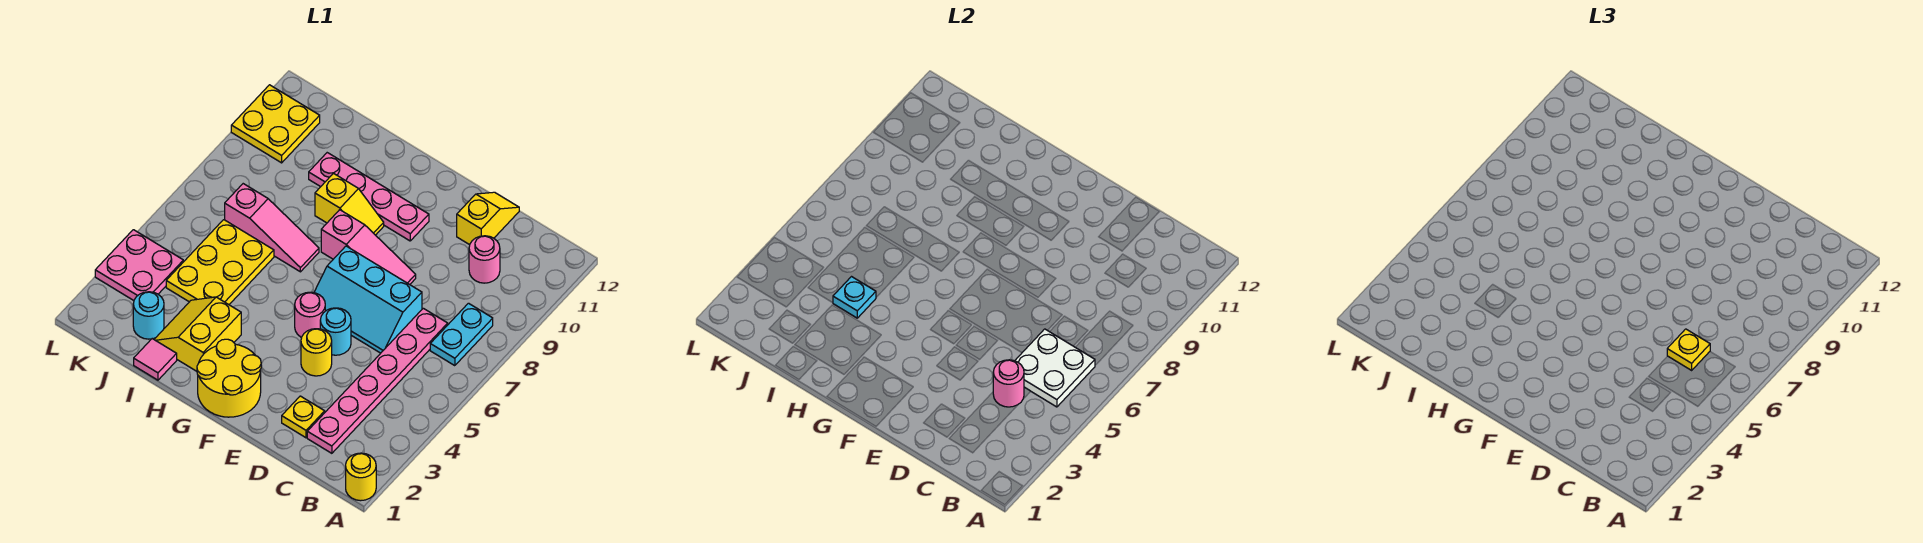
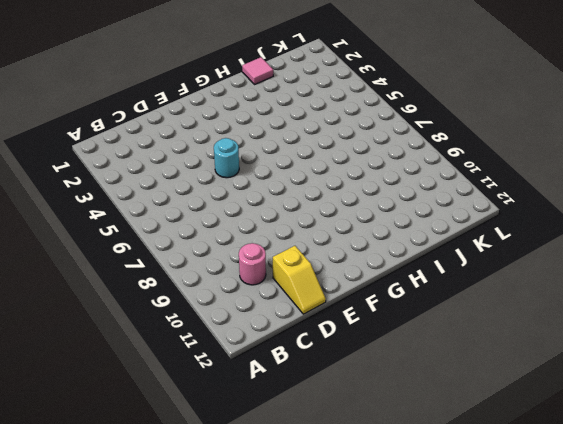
none -> yellow 1x1 round brick [346,453,376,501]
none -> cyan 1x2 plate [430,303,493,366]
none -> pink 1x6 plate [307,308,448,453]

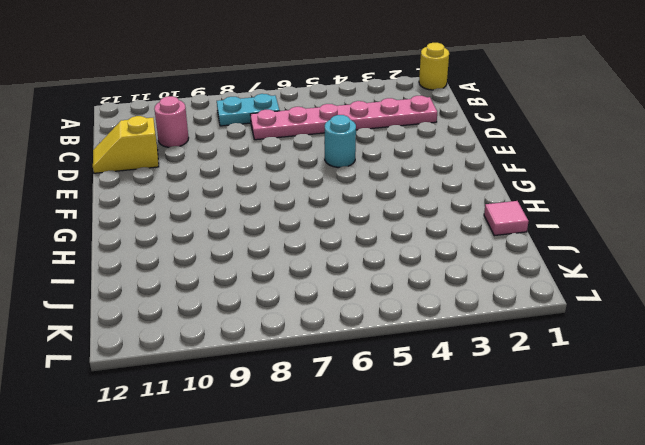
none -> yellow 1x1 plate [282,396,325,438]
none -> cyan 2x3 slope [314,246,422,353]
none -> yellow 1x1 round brick [301,329,332,376]

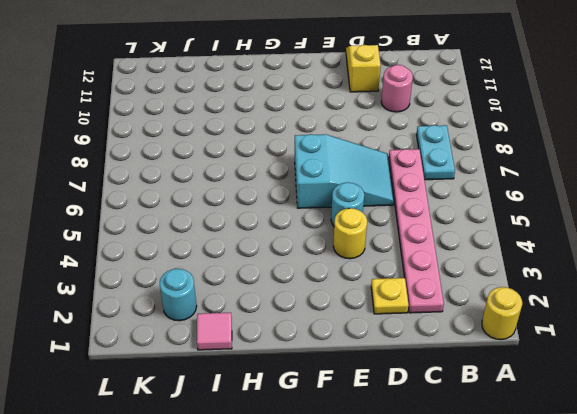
cyan 2x3 slope [295,134,394,208] -> cyan 2x3 slope turned to [314,246,422,353]
none -> pink 1x3 slope [321,210,416,285]
none -> yellow 2x2 round brick [197,339,261,417]
none -> pink 1x1 round brick [295,292,325,337]

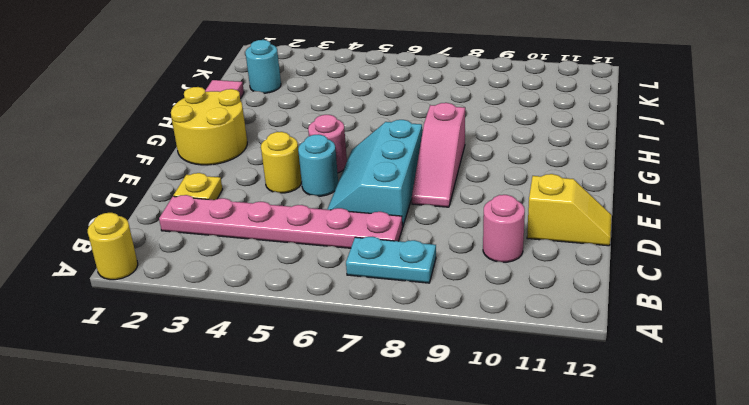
none -> pink 1x4 plate [309,153,429,241]
none -> yellow 1x2 slope [315,174,384,235]
none -> yellow 2x2 slope [154,297,241,371]

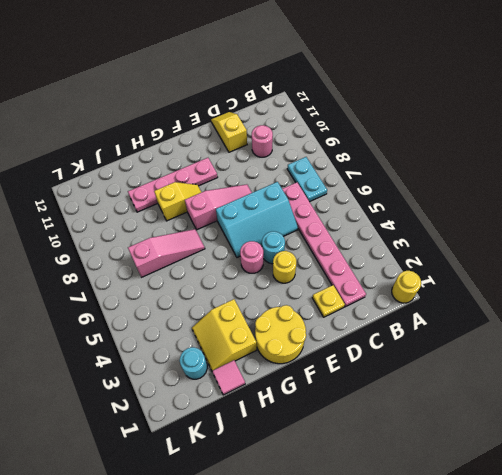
none -> yellow 2x3 plate [166,220,274,305]
none -> pink 2x2 plate [95,230,183,301]
none -> yellow 2x2 plate [231,85,320,163]

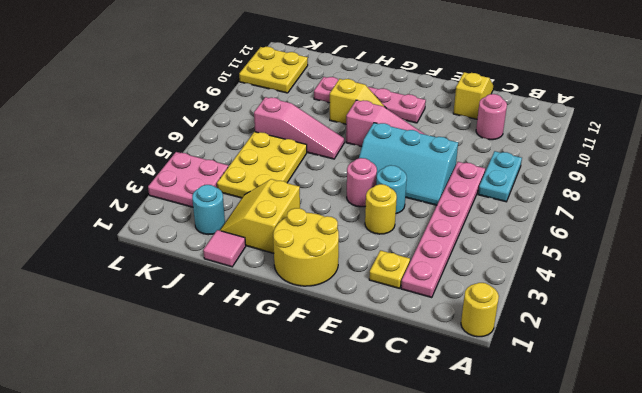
none -> white 2x2 plate [1015,329,1095,407]
none -> pink 1x1 round brick [993,360,1024,407]
none -> cyan 1x1 plate [833,277,876,318]

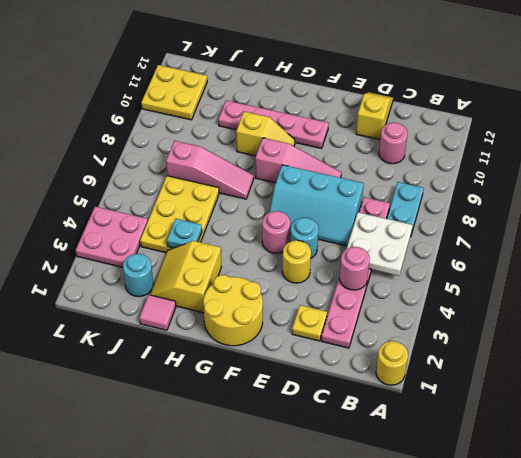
none -> yellow 1x1 plate [1667,329,1710,370]

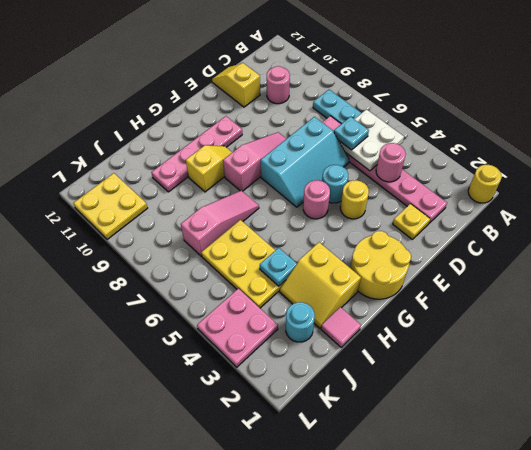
cyan 1x1 plate [334,117,369,150] -> yellow 1x1 plate [1667,329,1710,370]

